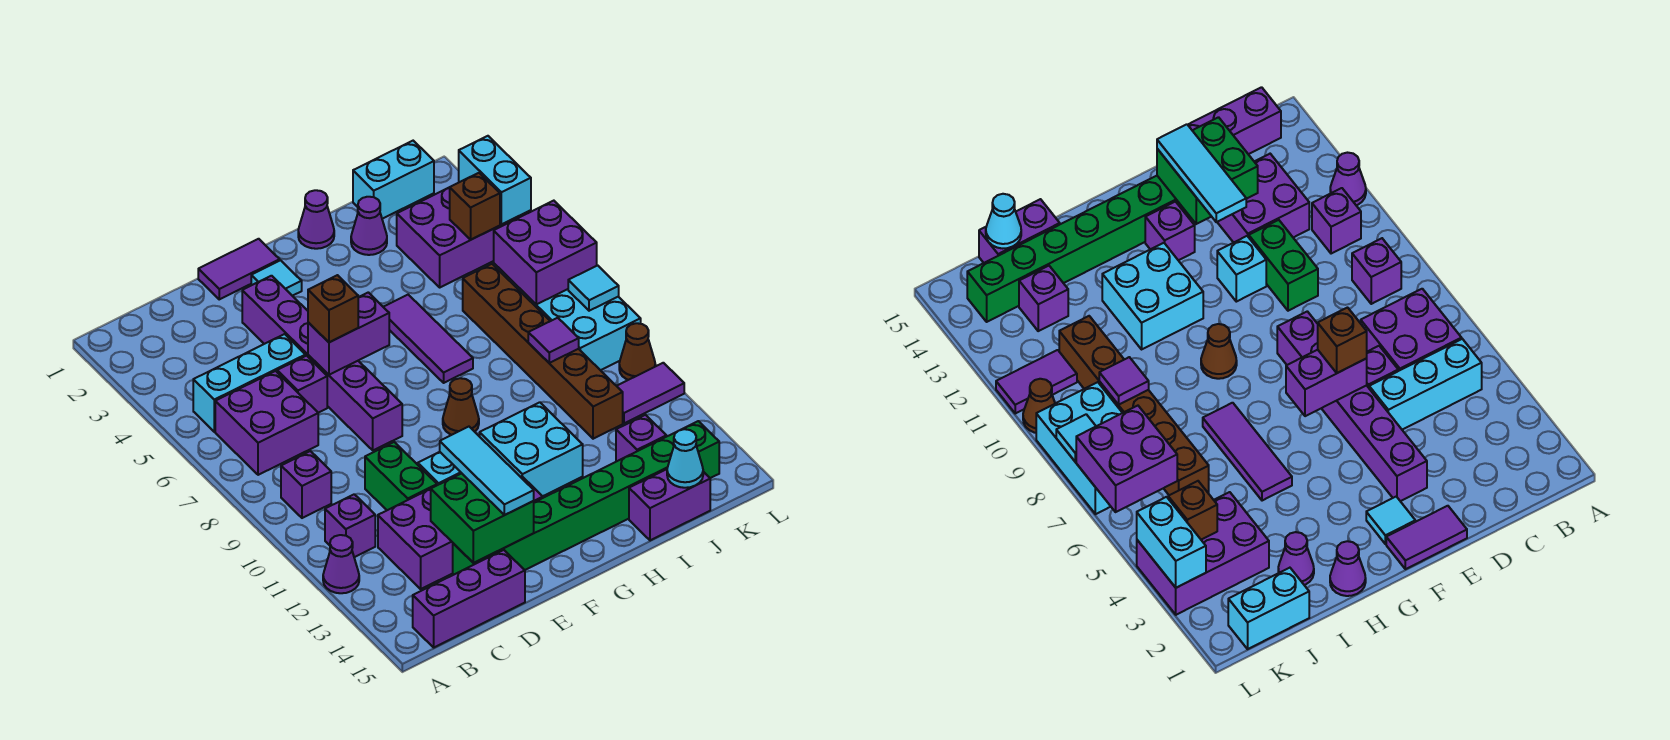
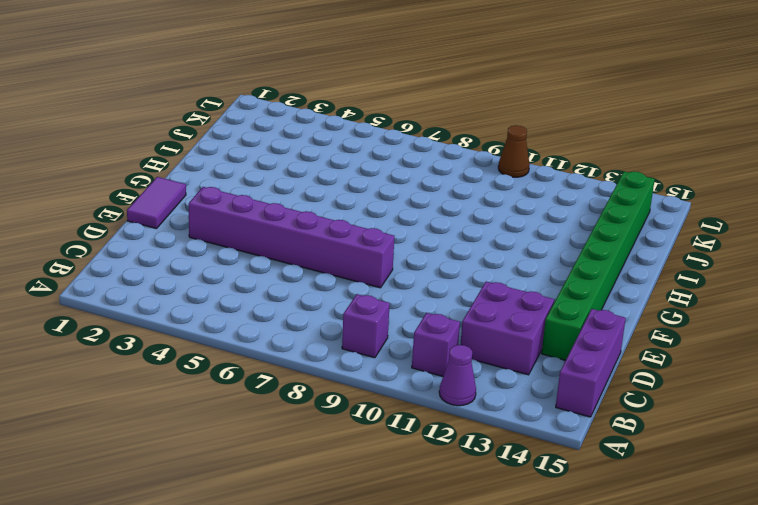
none -> cyan 1x3 brick [193,334,306,432]
none -> purple 2x2 brick [215,371,318,475]
none -> purple 1x1 brick [277,356,327,413]
none -> green 1x2 brick [365,442,437,510]

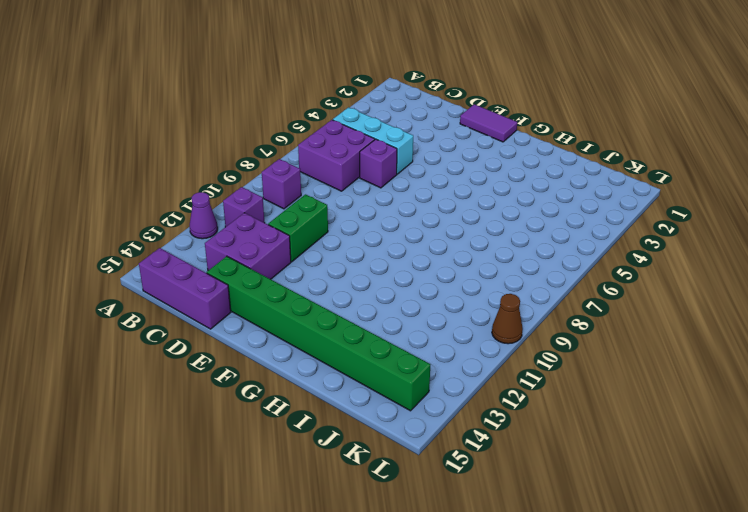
none -> purple 1x6 brick [242,276,402,450]
none -> cyan 1x1 brick [418,452,461,485]
none -> cyan 1x1 tile [251,260,302,296]
none -> purple 1x1 brick [1145,202,1195,260]

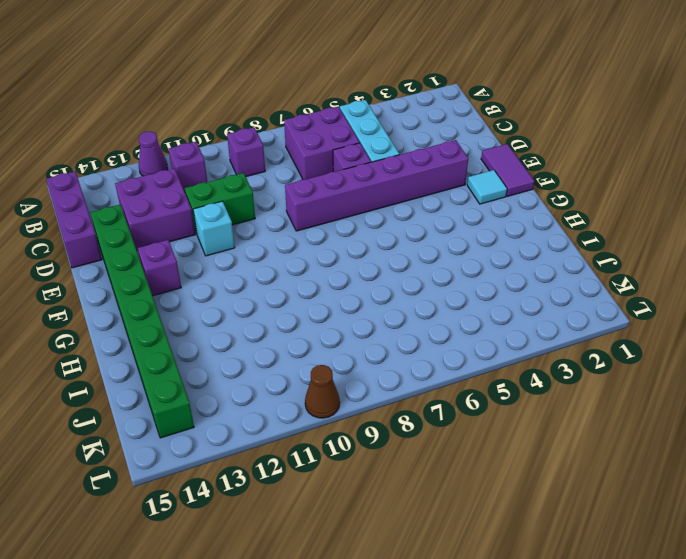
none -> brown 1x1 cone [443,378,479,435]
none -> cyan 2x2 brick [480,402,583,496]
none -> purple 1x1 cone [298,190,334,249]
none -> purple 1x3 tile [384,295,473,383]

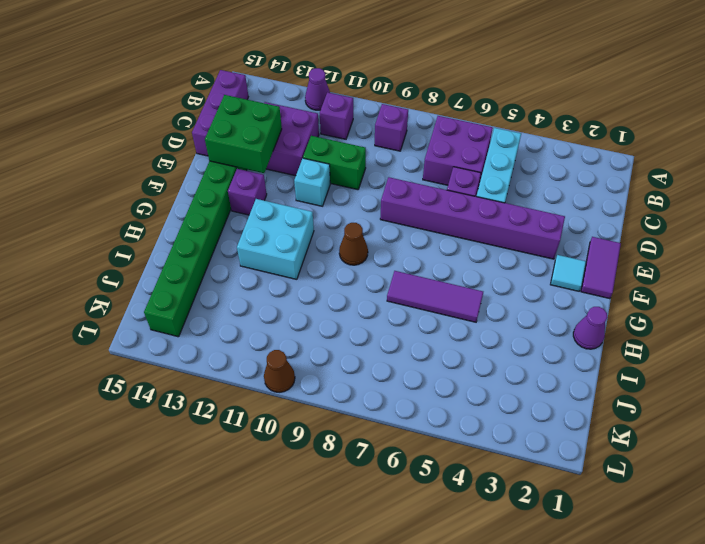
none -> purple 1x1 cone [351,197,387,255]
none -> purple 1x2 brick [629,469,710,540]
none -> cyan 1x2 brick [353,141,434,219]
none -> purple 2x3 brick [397,187,531,287]

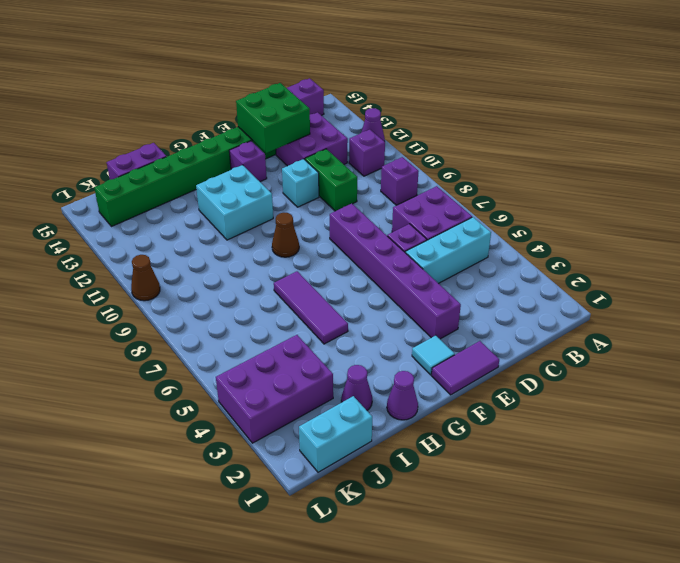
none -> brown 1x6 brick [463,264,623,439]
none -> purple 1x1 brick [616,415,666,462]
none -> cyan 2x3 brick [515,285,641,370]
none -> purple 1x2 tile [617,363,684,423]

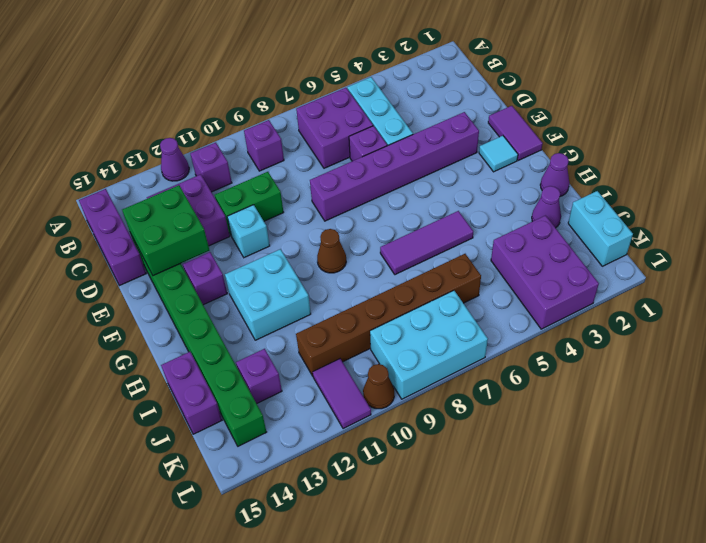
none -> purple 1x2 brick [308,292,389,375]
none -> purple 1x1 tile [528,318,579,363]
none -> cyan 1x1 cone [667,429,703,488]
none -> brown 1x1 brick [450,173,500,240]

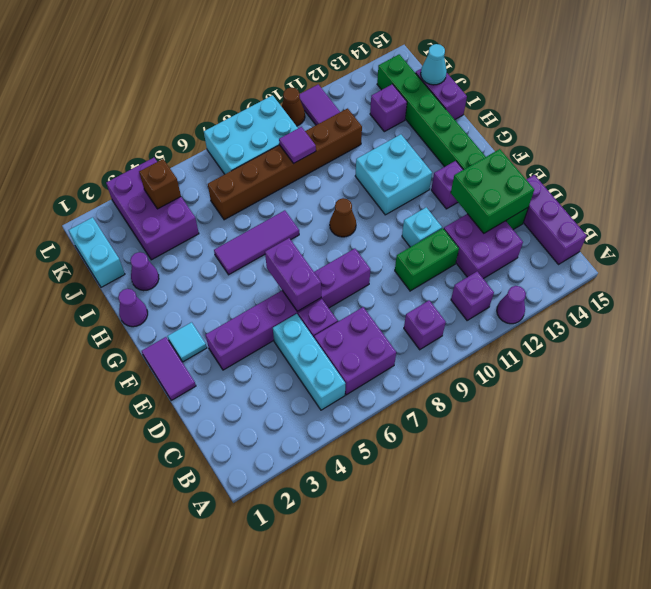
none -> purple 2x2 brick [494,201,597,304]
none -> cyan 1x2 brick [459,136,531,224]
none -> cyan 1x1 tile [568,265,619,311]
none -> brown 1x1 brick [308,275,358,342]

